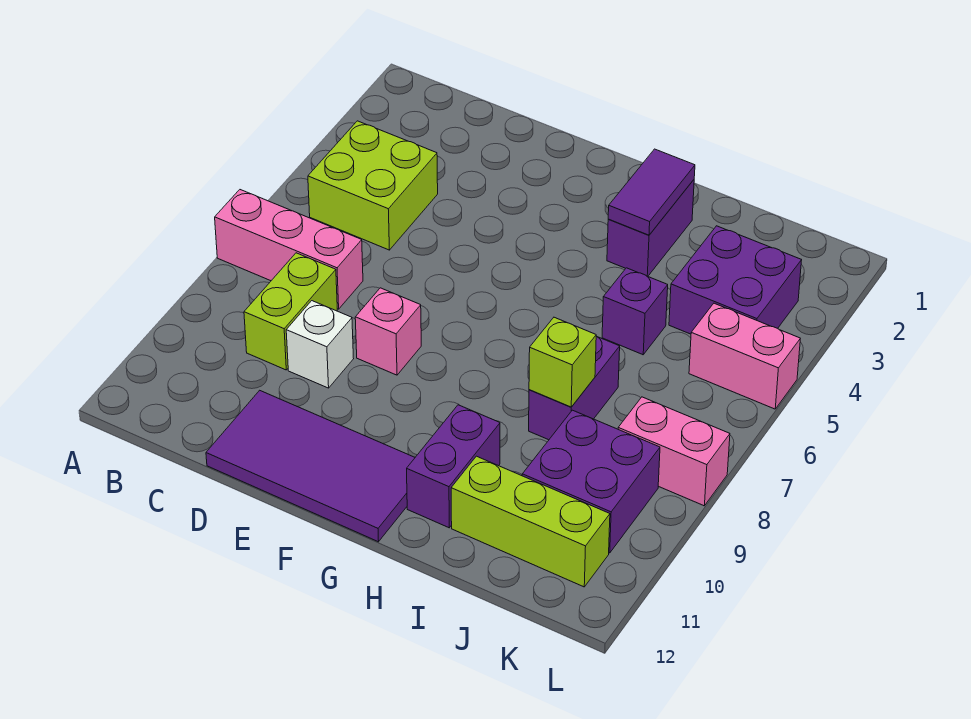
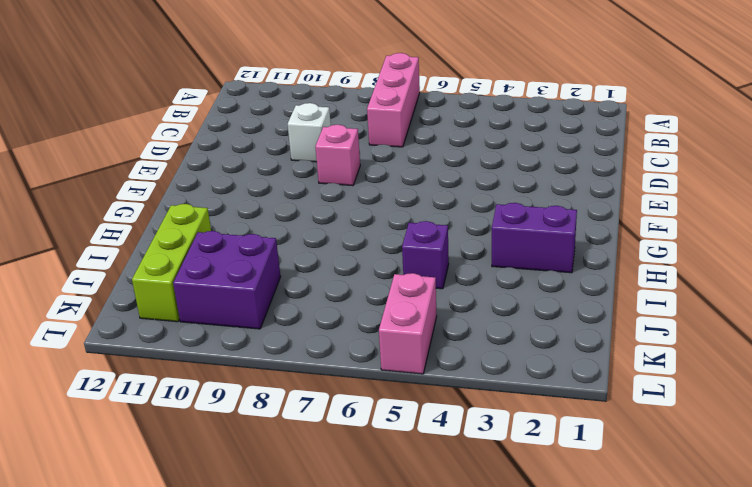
none -> lime 2x2 brick [308,121,438,250]
none -> lime 1x2 brick [244,253,337,370]
none -> purple 2x4 tile [206,390,415,542]

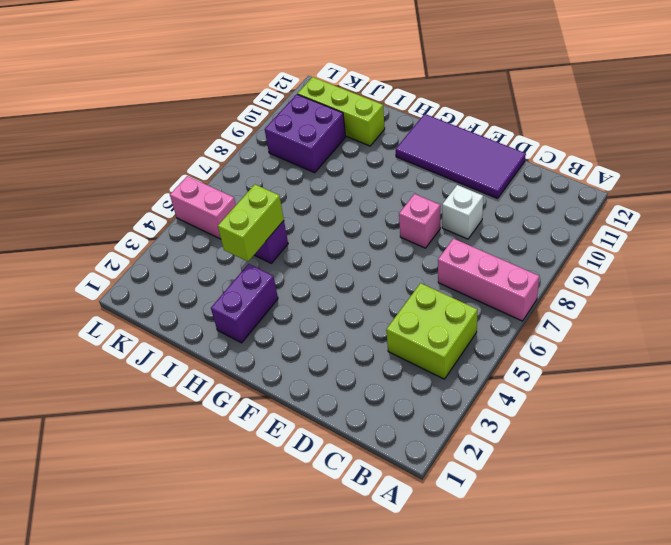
lime 1x2 brick [218,185,284,262] -> lime 1x2 brick moved to [244,253,337,370]
none -> purple 1x2 brick [407,405,500,528]
none -> purple 1x2 brick [529,336,620,440]
none -> purple 2x2 brick [669,226,802,334]

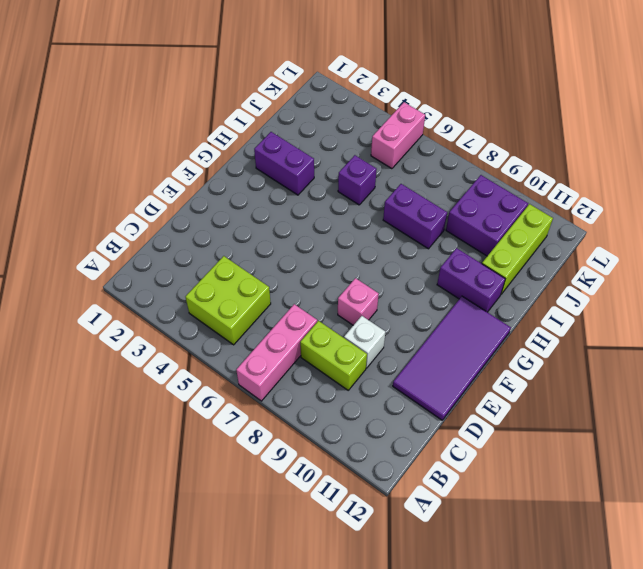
none -> purple 2x2 brick [669,226,802,334]
none -> pink 1x2 brick [618,397,730,506]
none -> purple 1x2 tile [608,149,695,235]

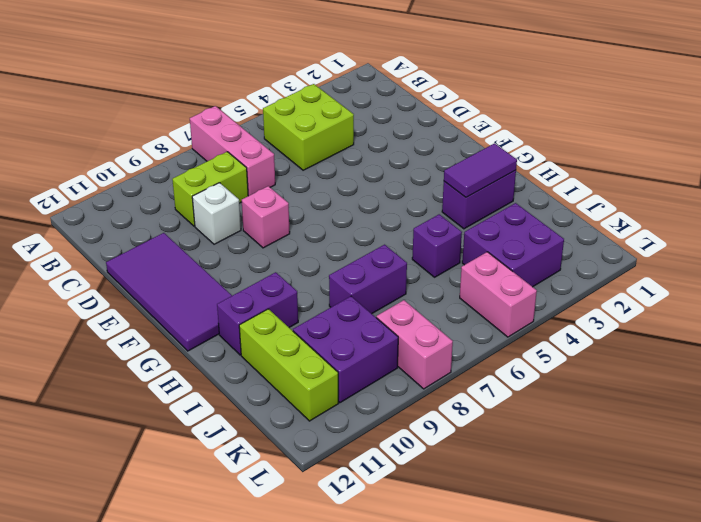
none -> lime 1x1 brick [529,317,596,407]

